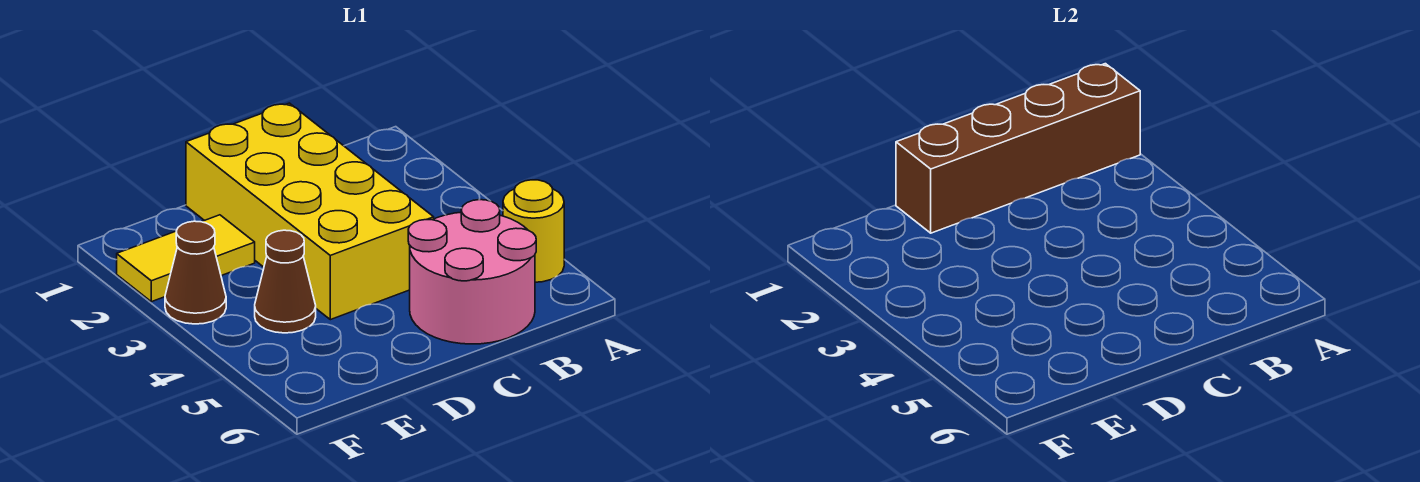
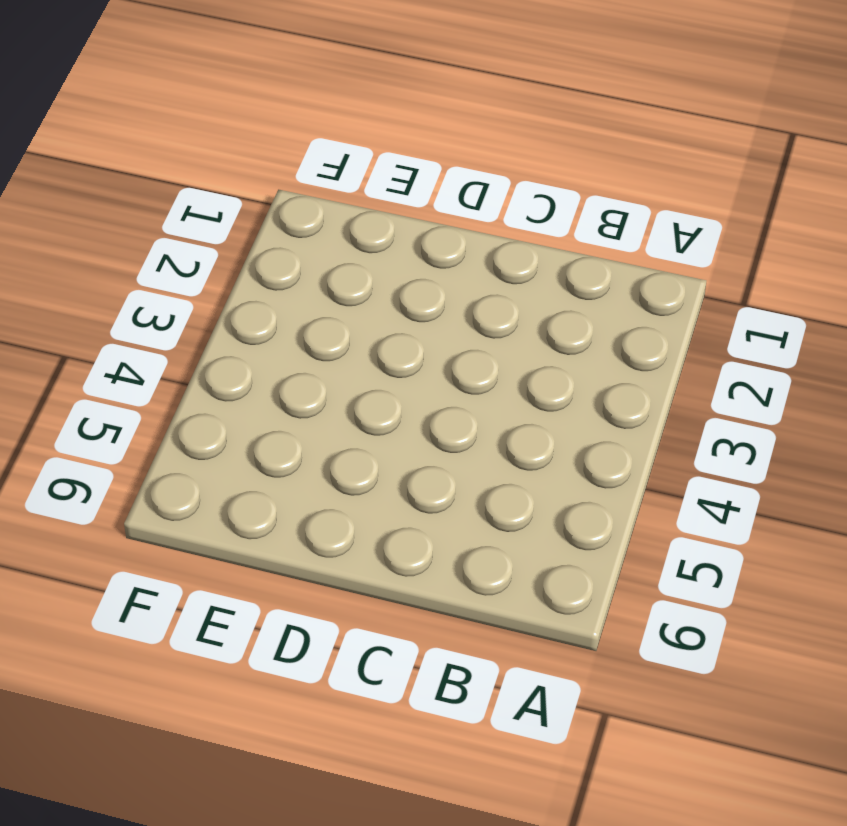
none -> yellow 1x1 round brick [503,180,564,282]
none -> pink 2x2 round brick [408,199,536,344]

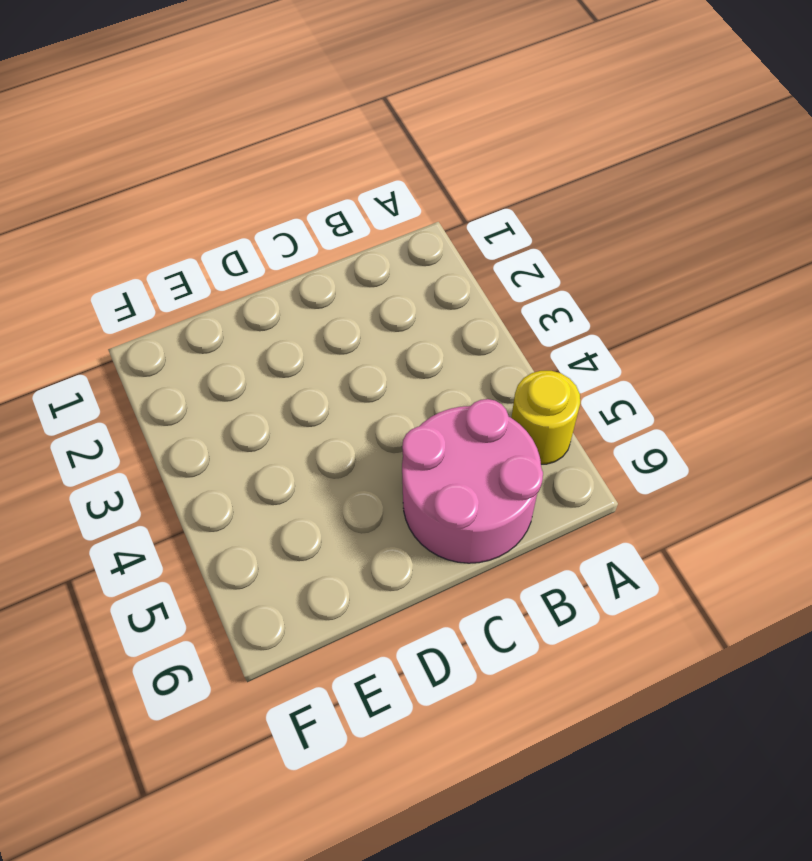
none -> yellow 2x4 brick [186,103,434,320]
none -> yellow 1x2 tile [117,215,255,302]

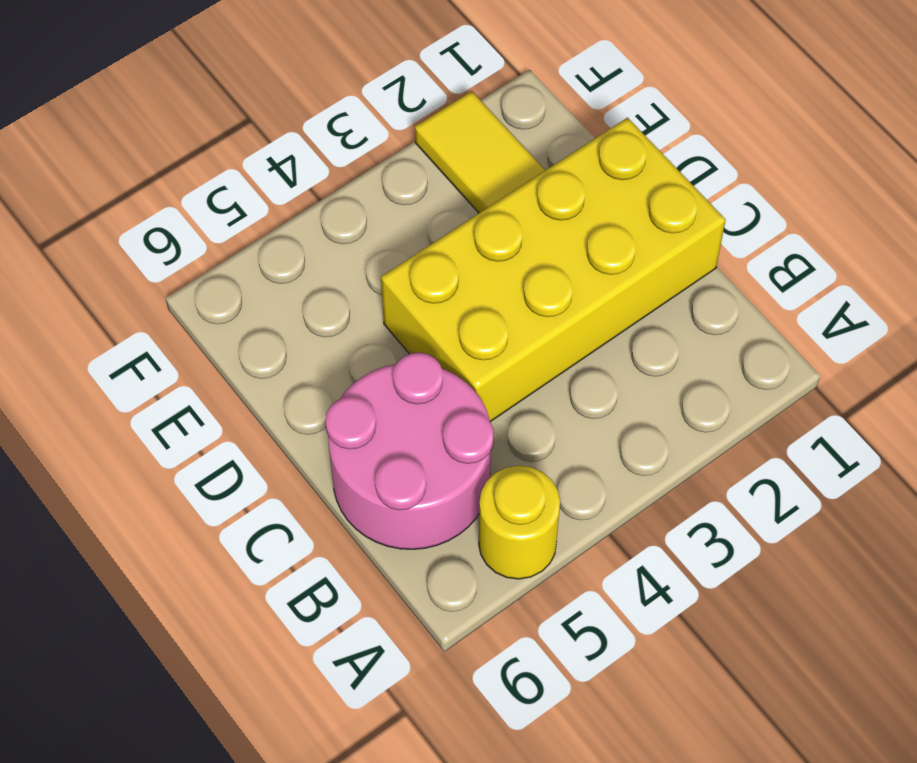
none -> brown 1x1 cone [255,230,316,333]
none -> brown 1x1 cone [165,221,226,324]

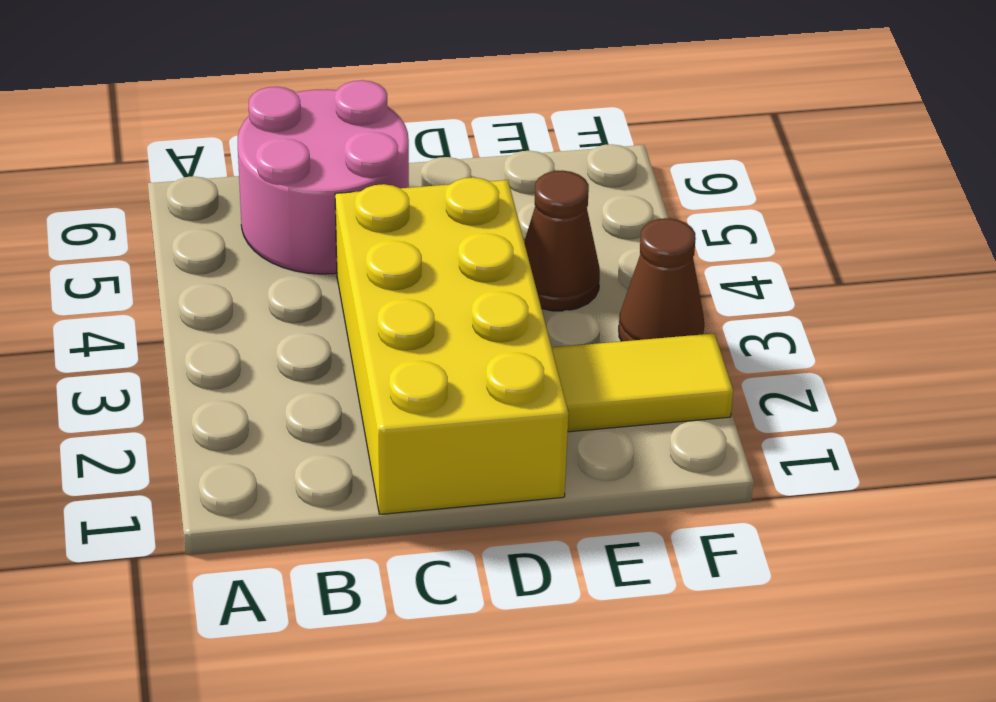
none -> yellow 1x1 round brick [503,180,564,282]
none -> brown 1x4 brick [896,64,1140,233]

